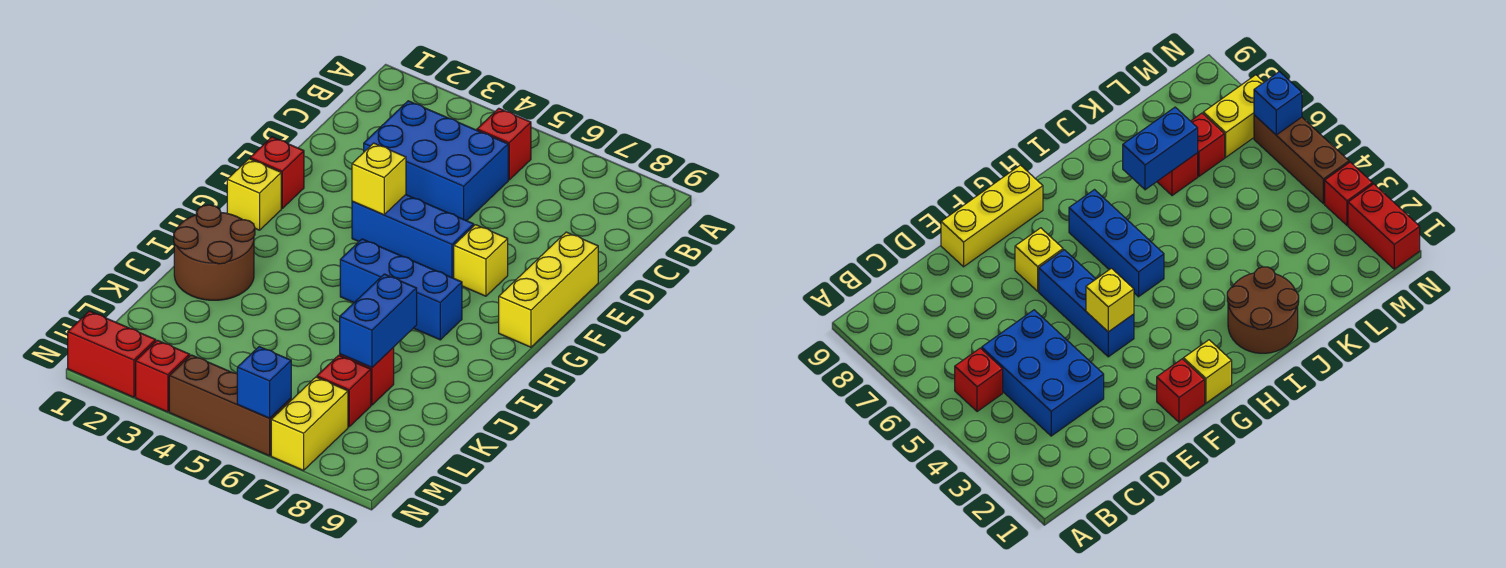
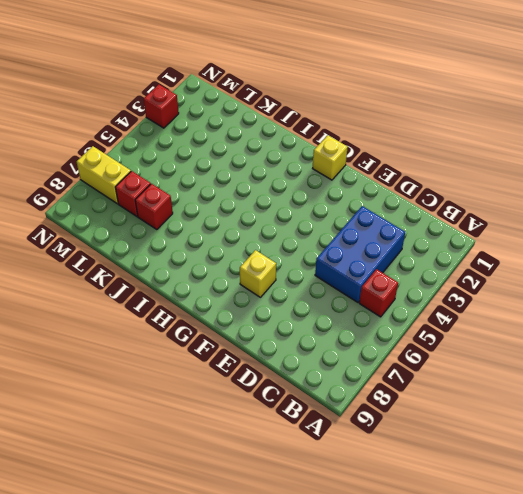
none -> yellow 1x3 brick [499,232,598,347]
none -> red 1x1 brick [250,137,304,208]
none -> blue 1x3 brick [352,195,474,278]

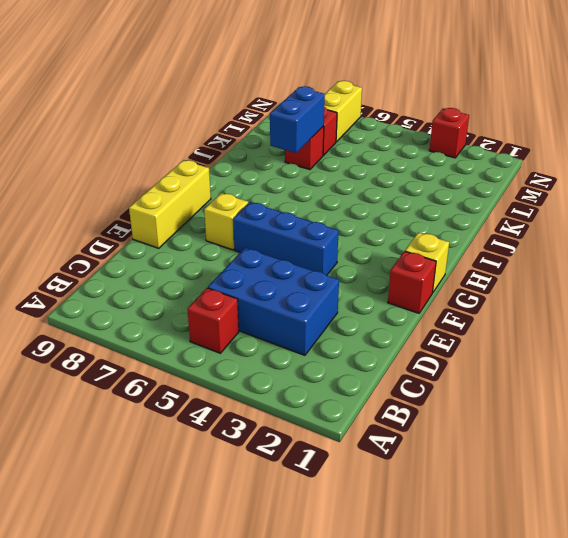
none -> blue 1x3 brick [340,239,462,340]
none -> brown 2x2 round brick [174,205,255,300]
none -> red 1x2 brick [68,311,156,397]

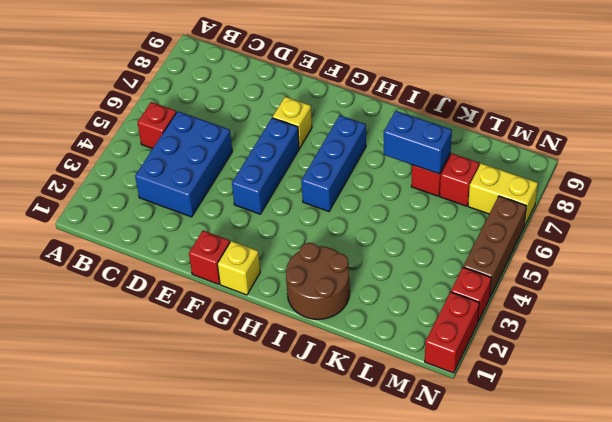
none -> yellow 1x3 brick [499,232,598,347]
none -> yellow 1x1 brick [352,143,406,215]
none -> blue 1x1 brick [237,347,291,418]

